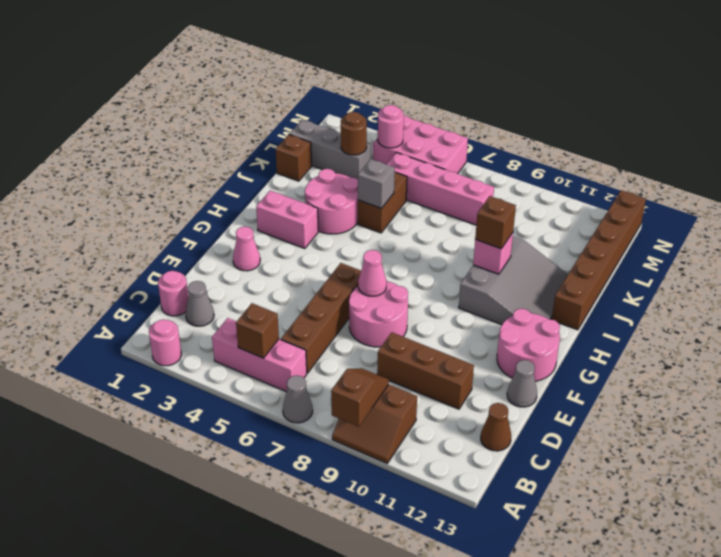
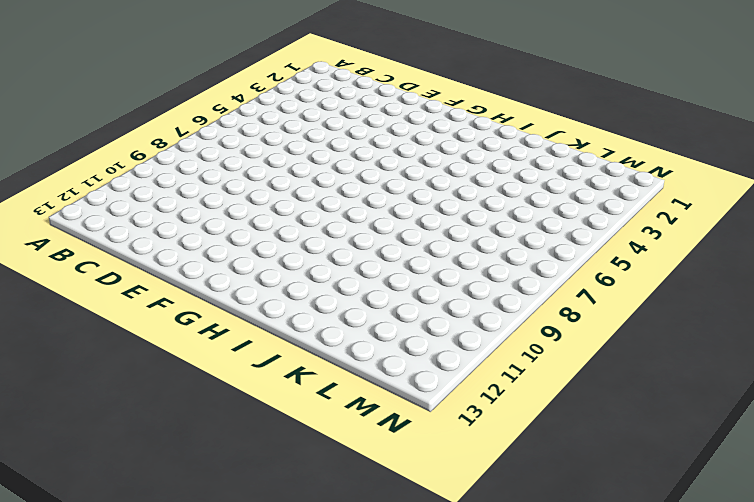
none -> pink 1x1 round brick [149,319,181,366]
none -> grey 1x1 cone [283,375,313,423]
none -> brown 2x2 slope [332,385,417,463]
none -> pink 1x3 brick [212,318,307,392]

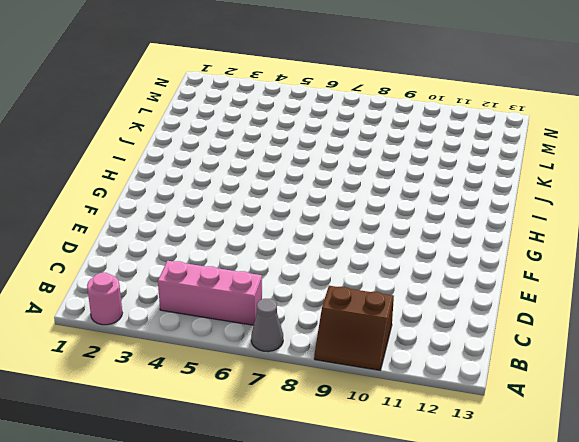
none -> pink 1x1 round brick [158,271,188,316]
none -> grey 1x1 cone [186,281,214,326]
none -> brown 1x4 brick [281,263,361,373]
none -> brown 1x1 cone [481,403,511,451]

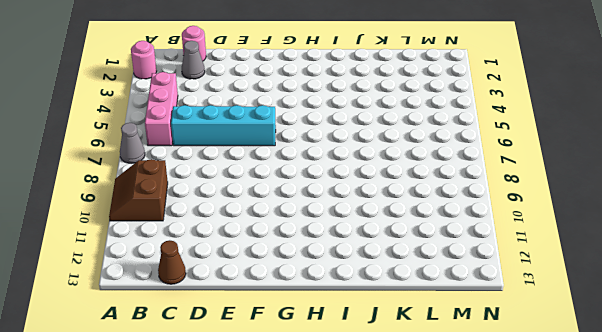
cyan 1x4 brick [171,105,276,146] -> brown 1x4 brick [281,263,361,373]
none -> brown 1x3 brick [377,332,474,409]
none -> pink 2x2 round brick [349,281,408,347]
none -> grey 1x1 cone [507,360,537,407]
none -> pink 1x1 cone [233,227,260,271]

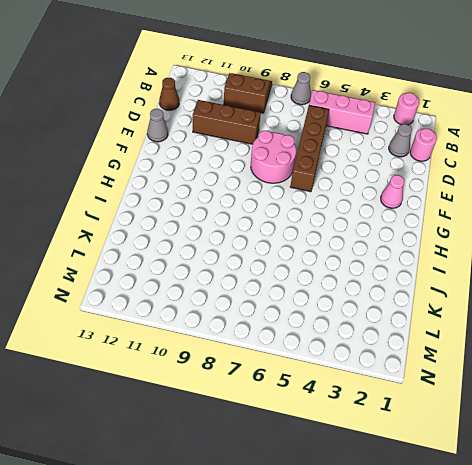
none -> pink 2x2 round brick [497,309,560,381]
none -> pink 1x2 brick [256,190,318,249]
none -> grey 3x3 slope [459,236,568,325]
none -> pink 2x2 round brick [305,169,358,234]

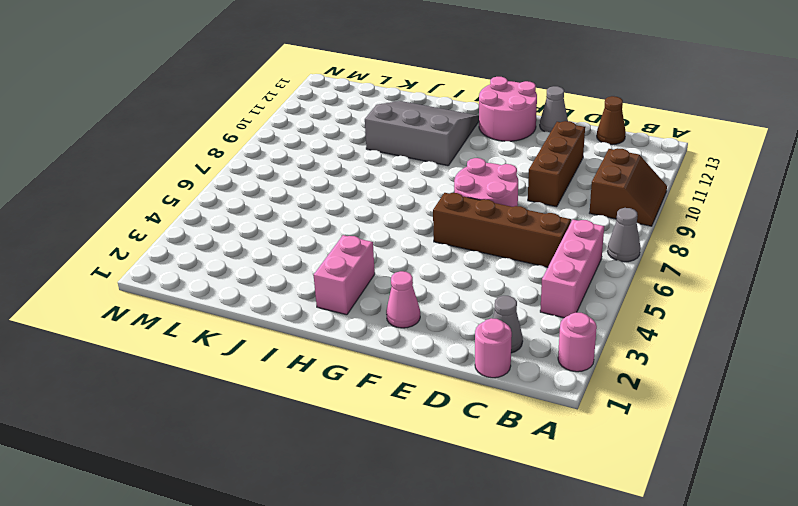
none -> pink 2x2 round brick [305,169,358,234]
none -> brown 1x6 brick [552,190,646,330]
none -> brown 1x2 brick [358,172,407,233]
none -> brown 1x1 brick [276,135,312,181]

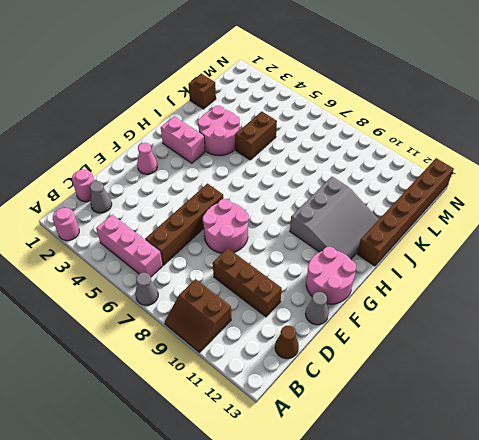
none -> grey 1x3 brick [289,119,371,179]
none -> pink 1x4 brick [387,153,494,225]
none -> pink 2x3 brick [373,116,468,174]
none -> brown 1x2 slope [331,368,389,427]

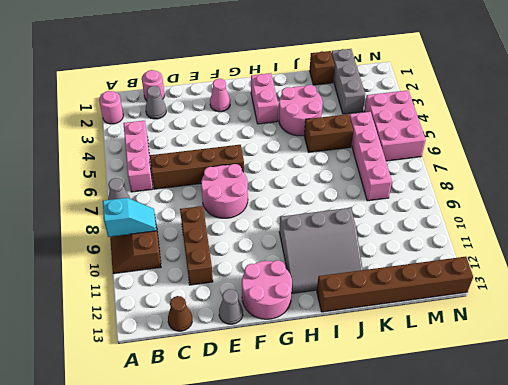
cyan 1x2 slope [103,198,156,237] -> brown 1x2 slope [331,368,389,427]
none -> brown 1x1 brick [236,303,279,358]
none -> pink 1x1 cone [358,250,387,296]
none -> pink 1x1 brick [473,233,513,274]
none -> grey 1x1 brick [358,159,395,208]

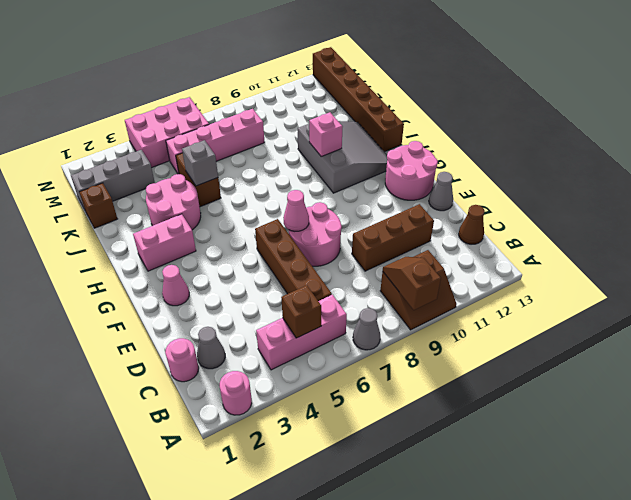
none -> brown 1x1 round brick [341,112,367,155]
none -> pink 1x1 round brick [378,105,404,148]
none -> brown 1x1 brick [475,196,516,249]

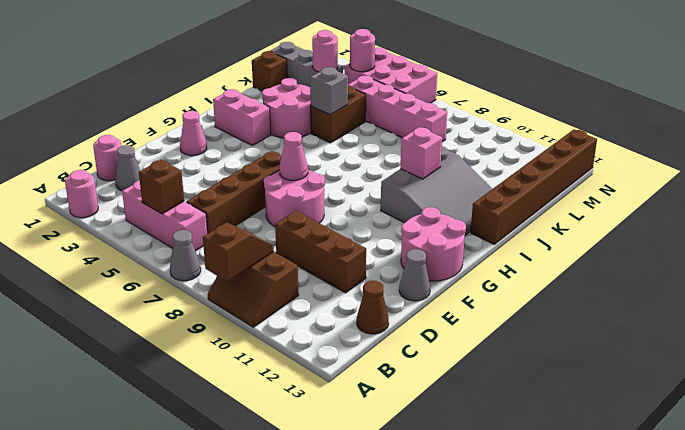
pink 1x1 round brick [312,30,338,72] -> brown 1x1 round brick [341,112,367,155]
none -> brown 1x1 brick [475,196,516,249]

